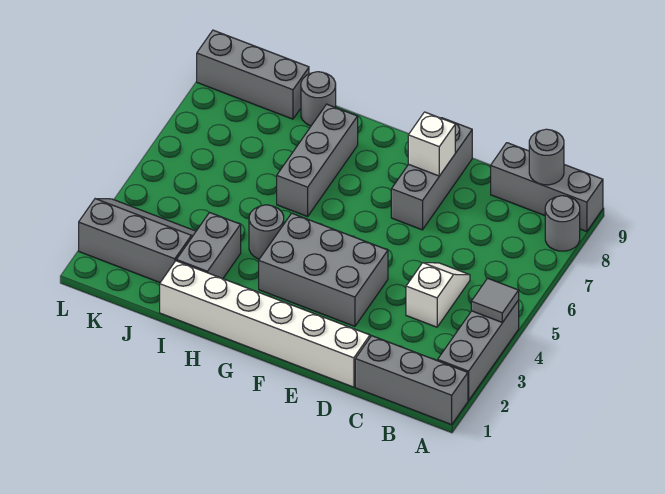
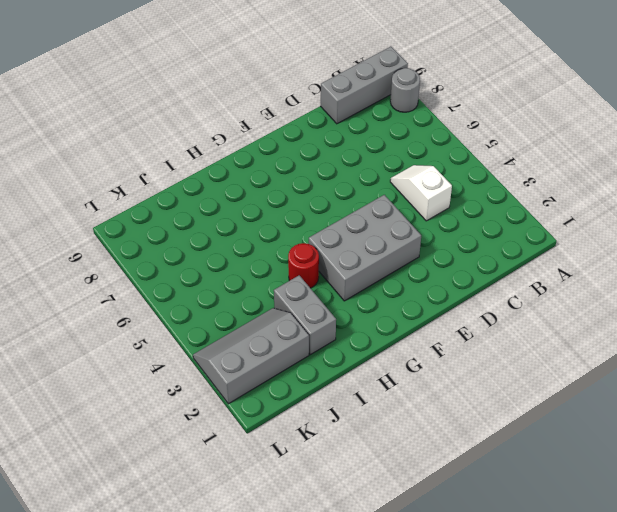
red 1x1 round brick [288,243,319,288] -> grey 1x1 round brick [249,205,284,259]
none -> grey 1x3 brick [355,336,468,425]
none -> grey 1x3 brick [438,300,519,400]
none -> white 1x6 brick [160,261,370,387]

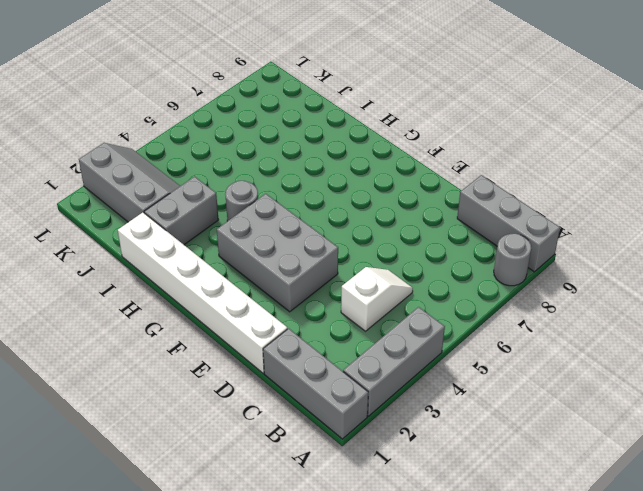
none -> grey 1x3 brick [391,118,472,230]
none -> grey 1x3 brick [277,104,358,216]
none -> grey 1x1 round brick [301,72,336,126]

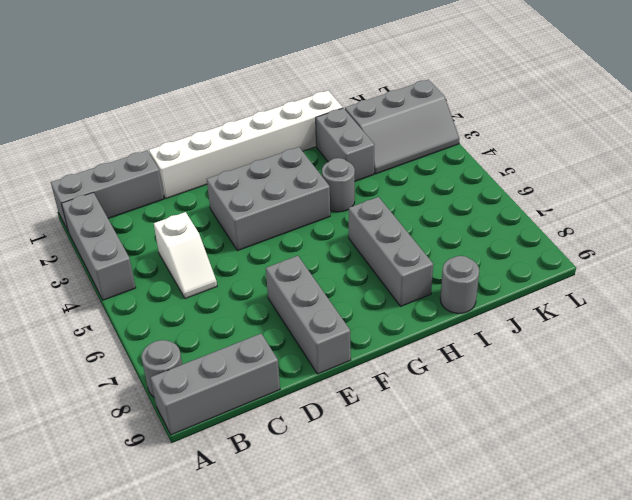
none -> grey 1x3 brick [197,30,309,119]
none -> grey 1x1 tile [471,278,519,323]
none -> grey 1x1 round brick [529,129,564,185]

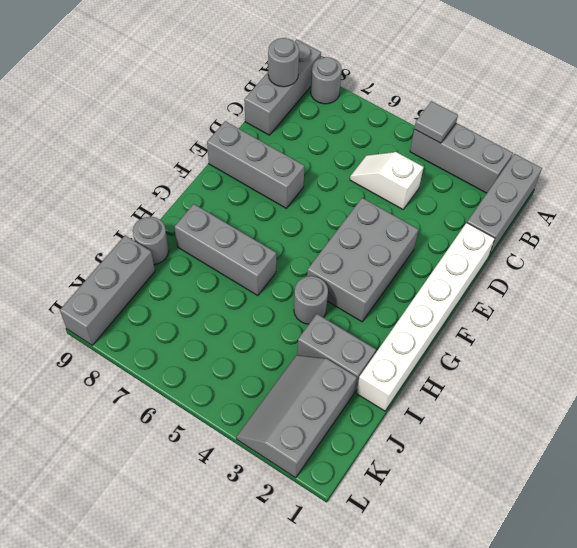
none -> white 1x1 brick [408,112,455,176]

